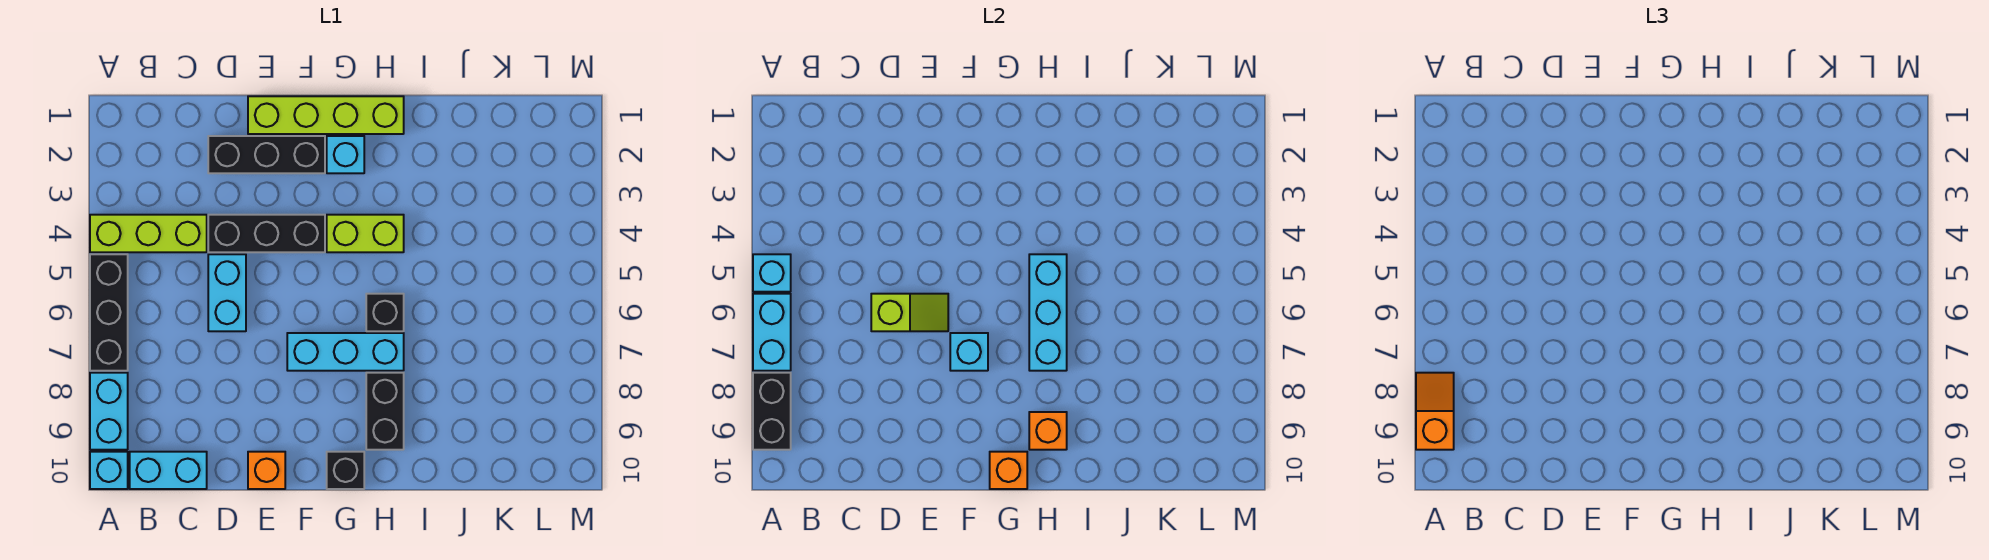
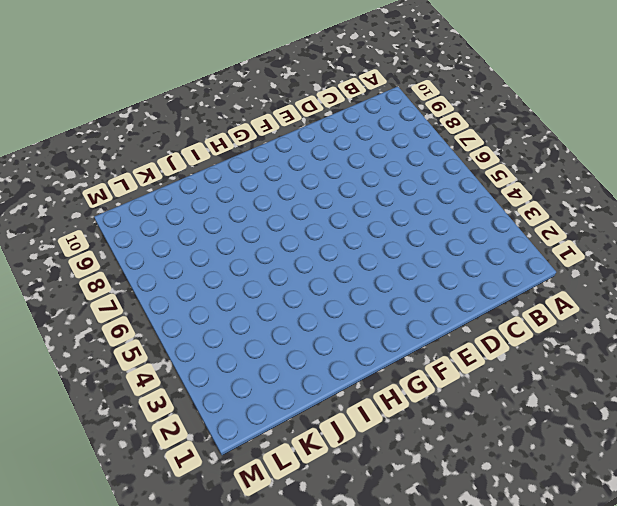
none -> lime 1x3 brick [90,215,207,252]
none -> black 1x3 brick [90,254,128,371]
none -> cyan 1x2 brick [90,373,128,450]

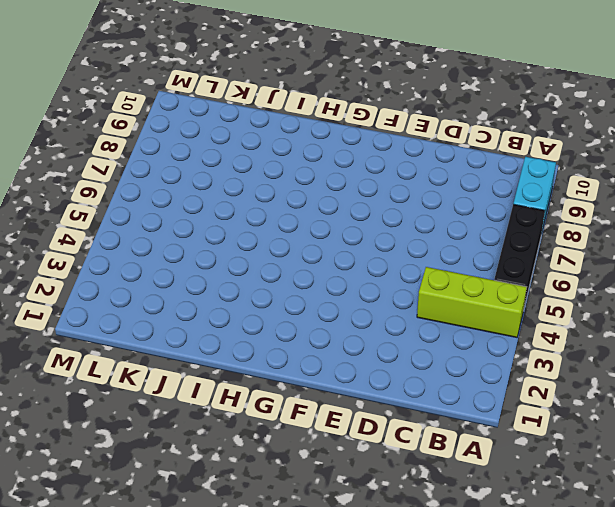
none -> cyan 1x1 brick [90,452,128,489]
none -> cyan 1x2 brick [130,452,207,489]
none -> black 1x3 brick [208,136,325,173]

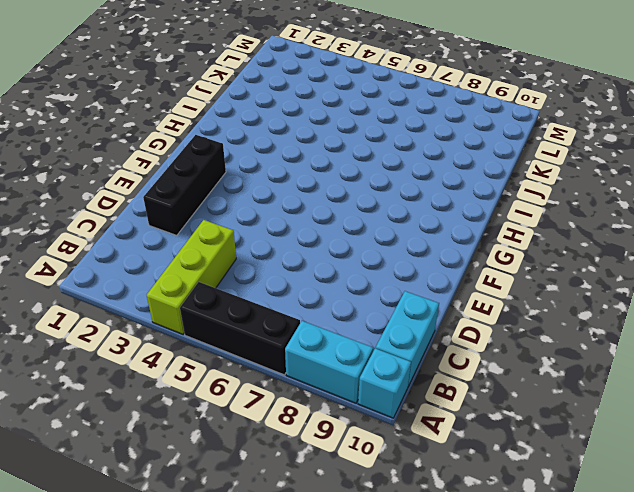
none -> black 1x3 brick [208,215,325,252]
none -> cyan 1x2 brick [208,254,246,331]
none -> lime 1x4 brick [248,96,404,134]

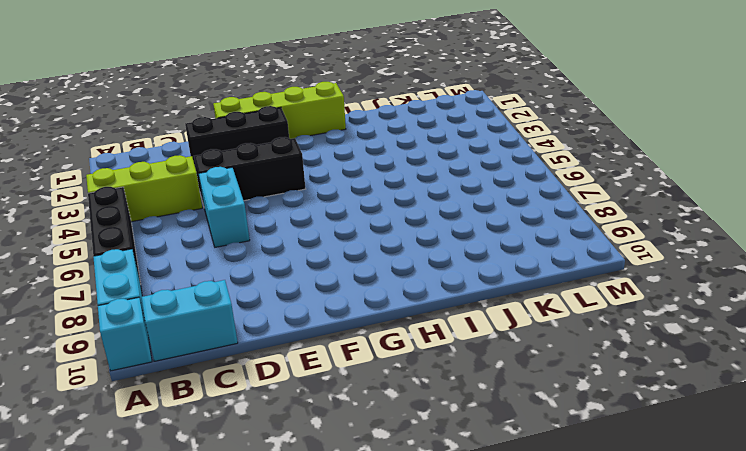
none -> orange 1x1 brick [248,452,285,489]
none -> cyan 1x3 brick [287,333,404,371]
none -> cyan 1x1 brick [327,136,364,173]

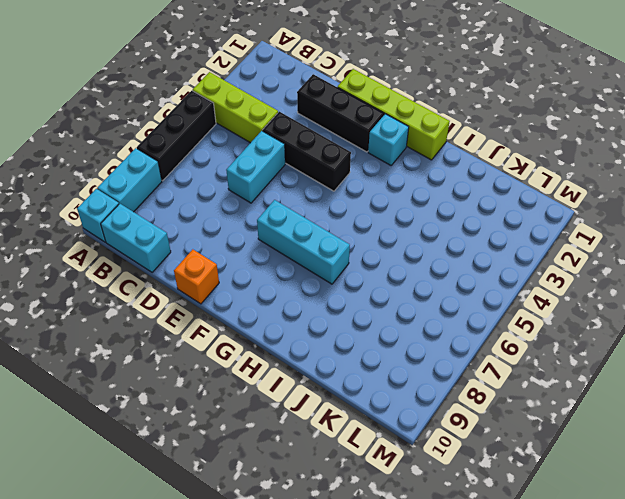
none -> lime 1x2 brick [327,215,404,252]
none -> black 1x1 brick [327,452,364,489]
none -> black 1x1 brick [366,294,404,331]

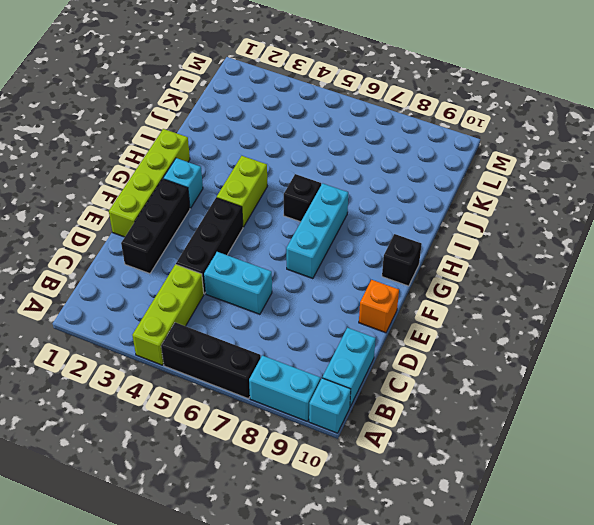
none -> black 1x2 brick [366,373,404,450]
none -> cyan 1x1 brick [753,254,791,292]
none -> cyan 1x2 brick [753,294,791,371]

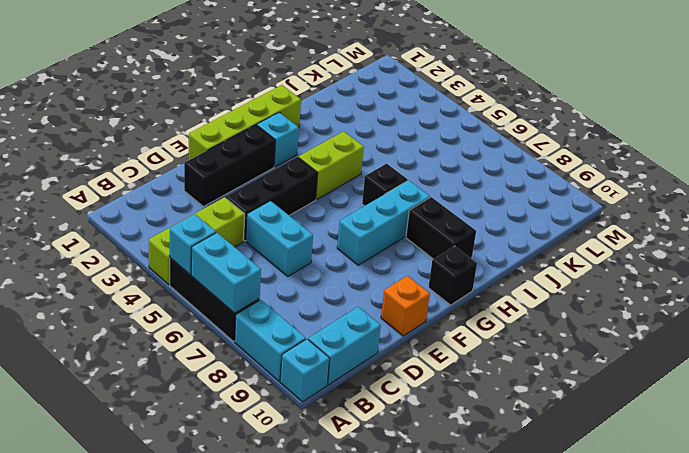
none -> black 1x2 brick [753,373,791,450]
none -> lime 1x2 slope [871,294,948,331]
none -> cyan 1x1 brick [950,333,988,371]

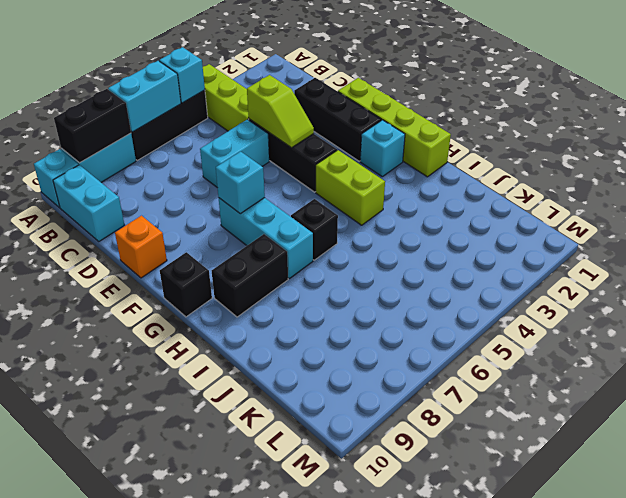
lime 1x2 slope [247,75,314,148] -> lime 1x2 slope moved to [871,294,948,331]
none -> orange 1x1 brick [990,452,1027,489]
none -> cyan 1x3 brick [1029,254,1067,371]
none -> orange 1x1 brick [1029,412,1067,450]

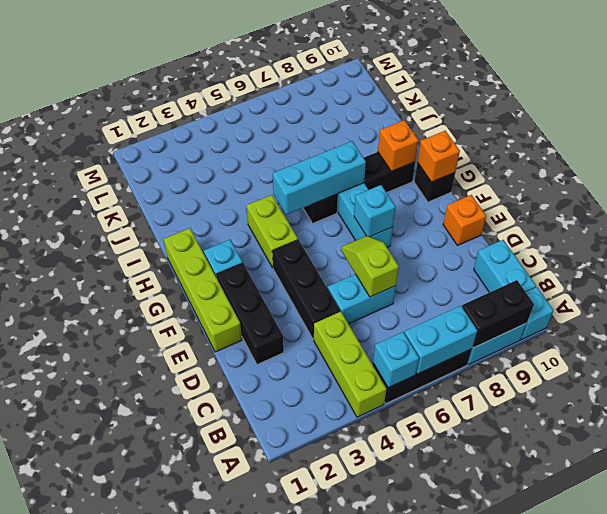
none -> orange 1x2 slope [1416,373,1454,450]

